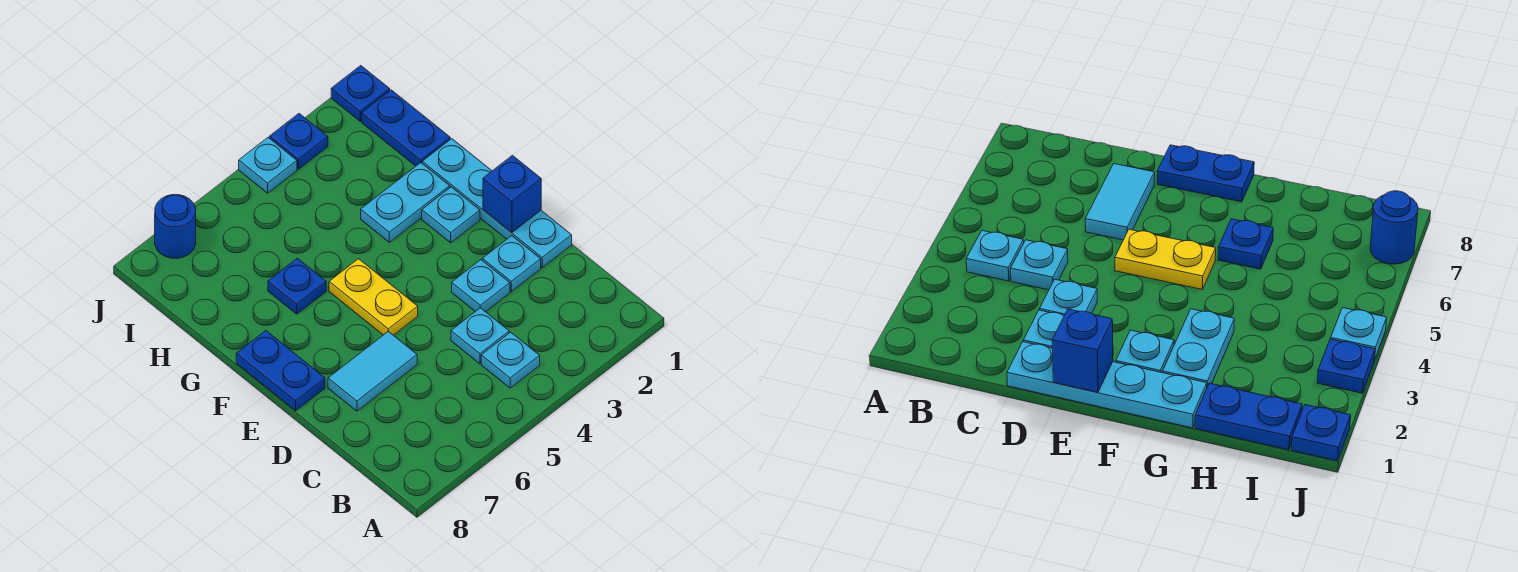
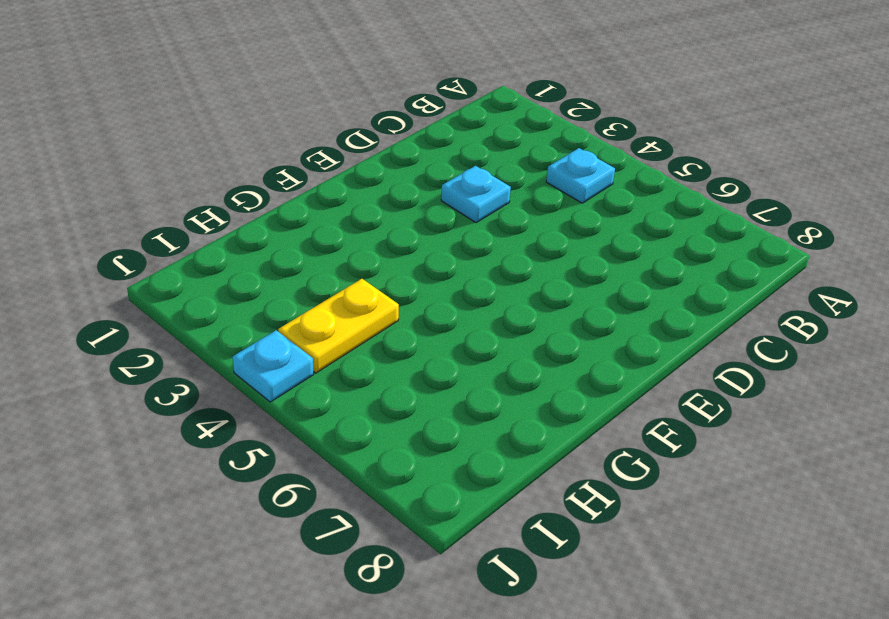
yellow 1x2 plate [278,279,399,373] -> yellow 1x2 plate moved to [329,259,418,335]
none -> cyan 1x1 plate [451,308,509,364]
none -> cyan 1x4 plate [422,139,572,268]
none -> cyan 1x1 plate [482,236,541,291]

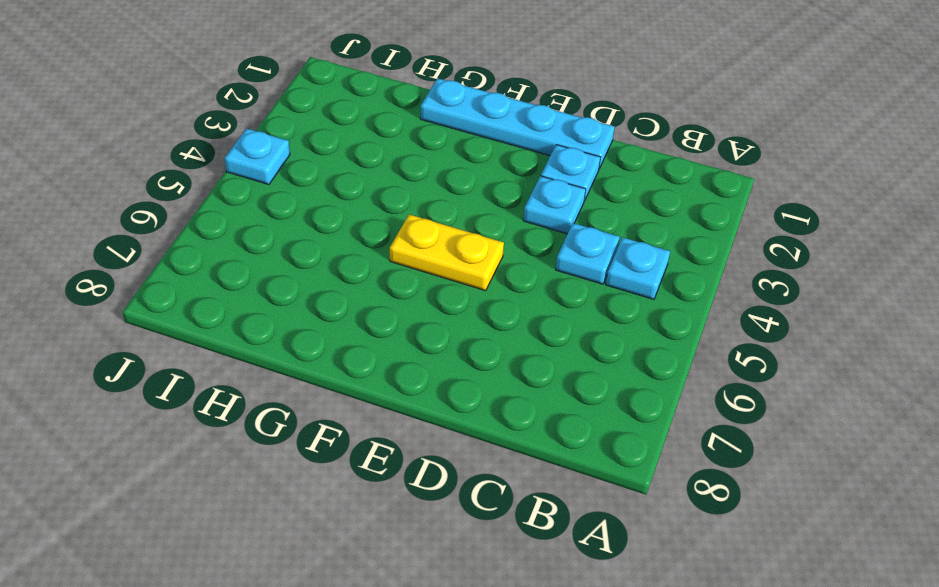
none -> cyan 1x2 tile [328,331,417,411]
none -> blue 1x2 plate [236,331,325,411]
none -> cyan 1x1 plate [422,187,480,243]

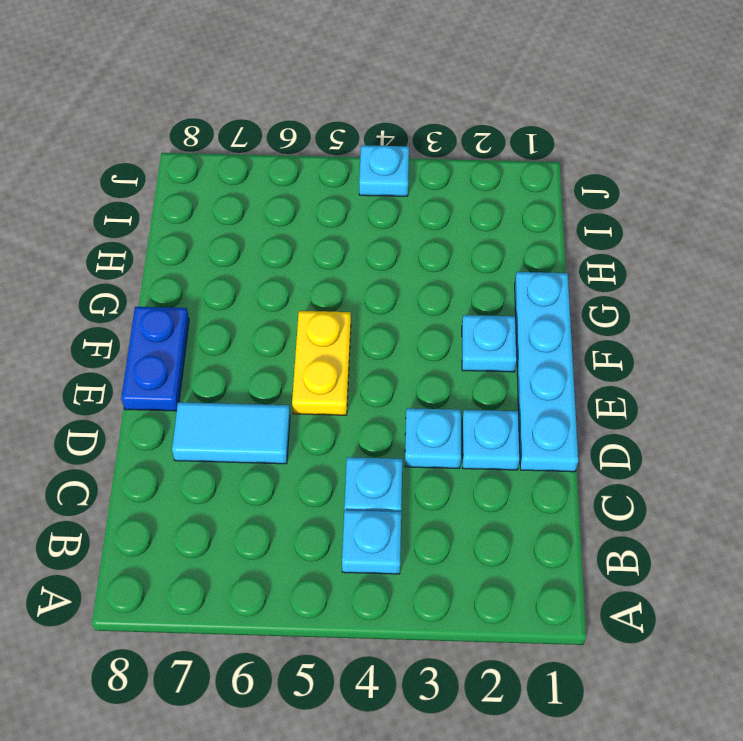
none -> cyan 1x2 plate [361,163,450,242]
none -> blue 1x1 plate [268,258,326,314]
none -> blue 1x2 plate [362,90,450,166]

